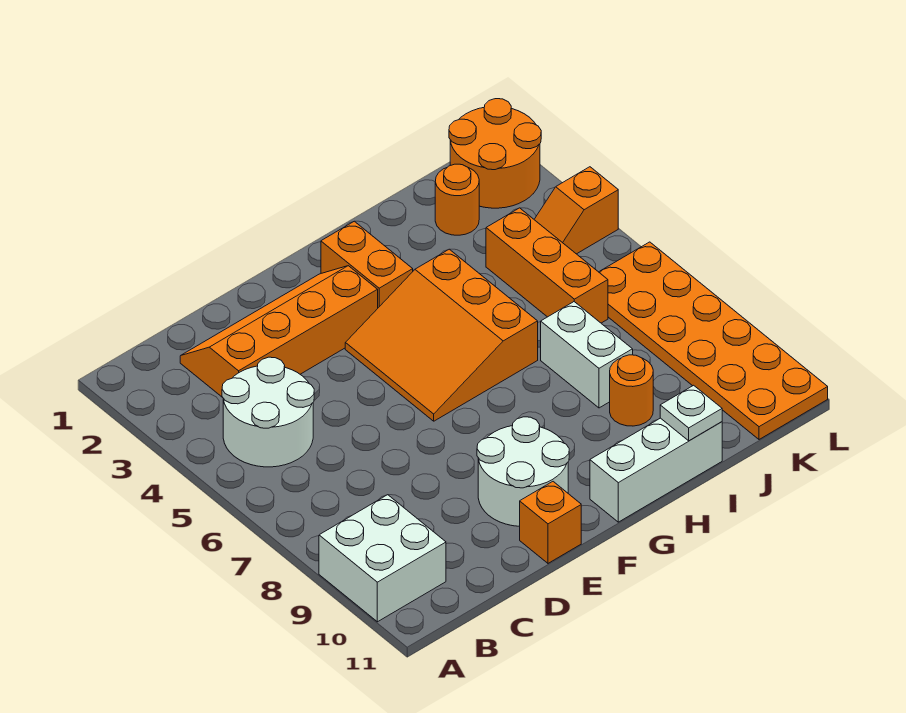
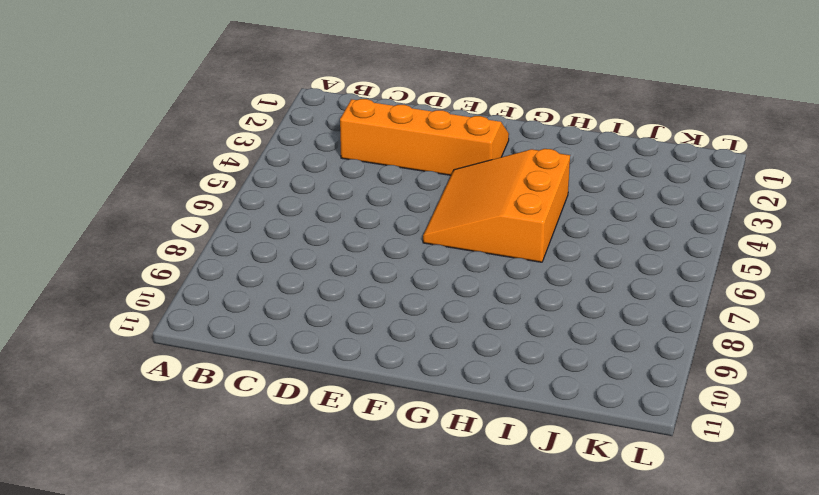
none -> white 2x2 brick [319,495,446,622]
none -> white 2x2 round brick [222,357,314,467]
none -> white 2x2 round brick [477,417,569,526]

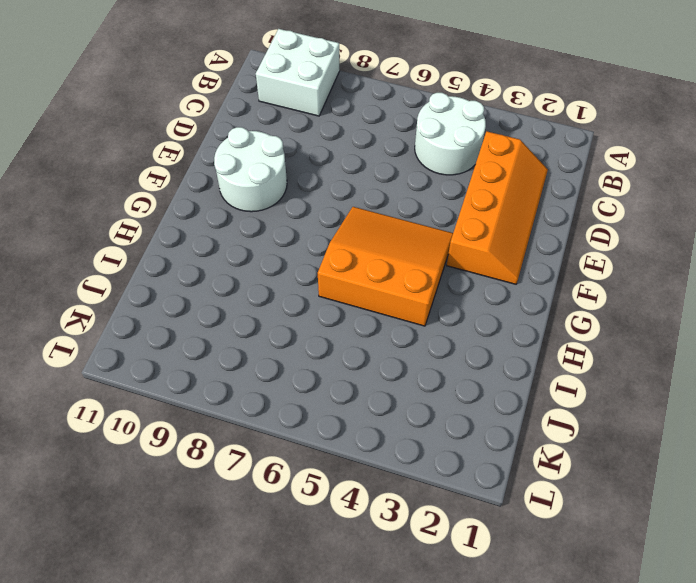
none -> orange 1x1 brick [520,482,581,563]
none -> orange 1x2 brick [321,221,413,308]
none -> white 1x3 brick [590,418,722,522]

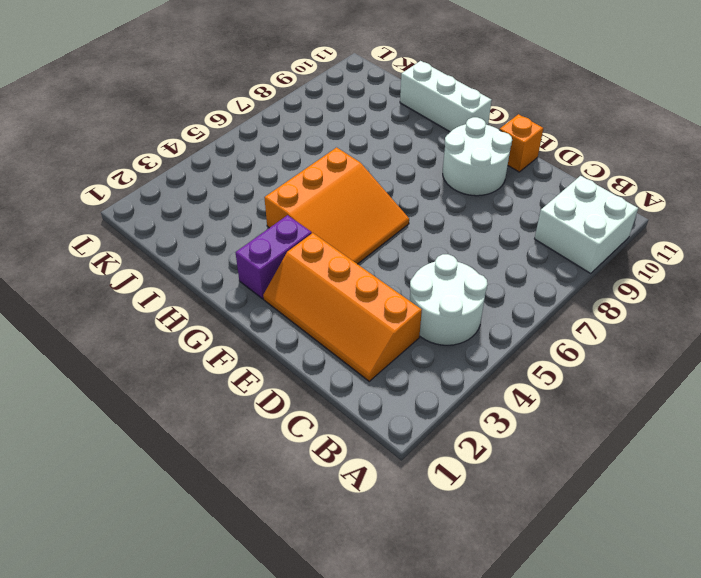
purple 1x2 brick [236,215,312,299] -> orange 1x2 brick [321,221,413,308]
none -> white 1x2 brick [541,302,633,408]
none -> orange 1x1 round brick [610,355,653,426]
none -> orange 1x1 round brick [435,164,479,235]

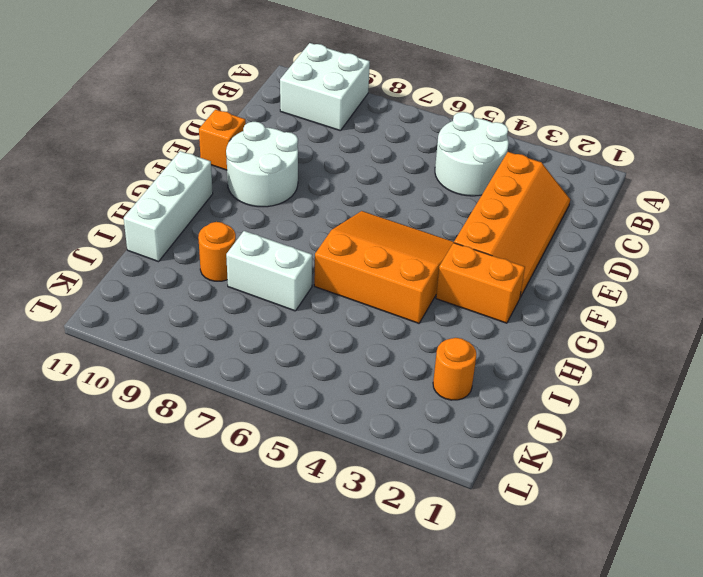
none -> orange 1x3 brick [486,208,608,323]
none -> orange 2x2 round brick [449,99,541,208]
none -> orange 1x2 slope [534,167,618,254]

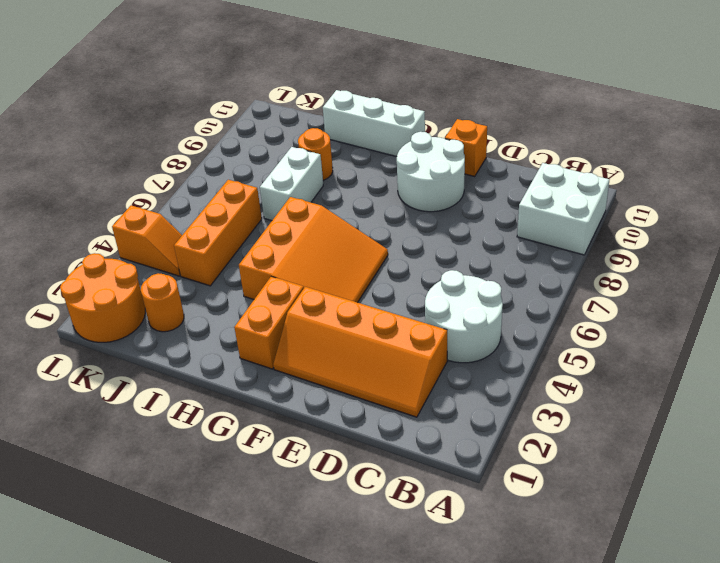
none -> orange 2x6 plate [599,242,828,439]
none -> white 1x1 plate [660,385,722,441]

